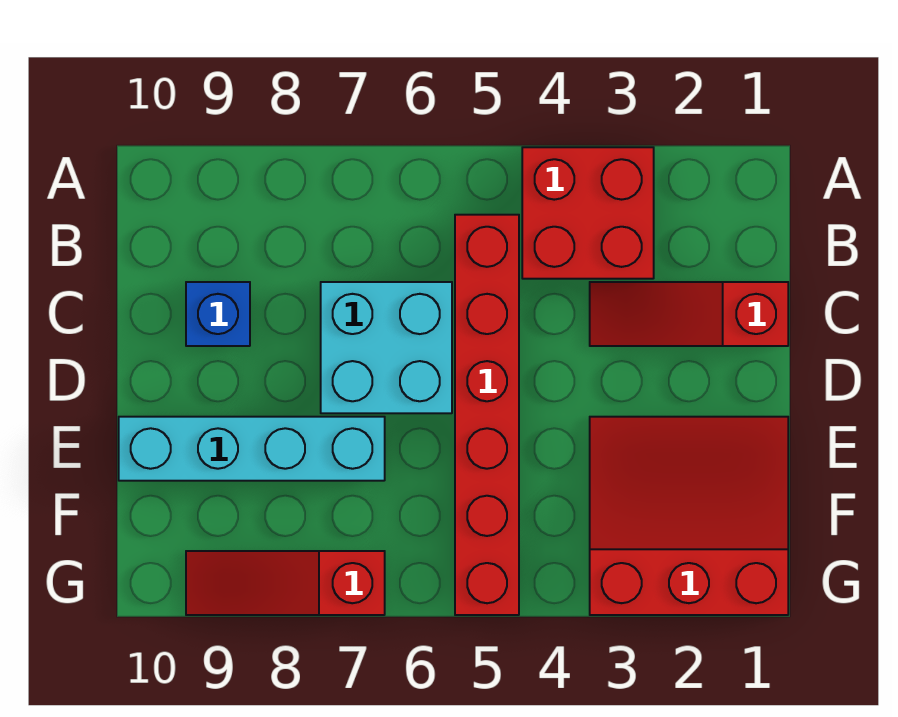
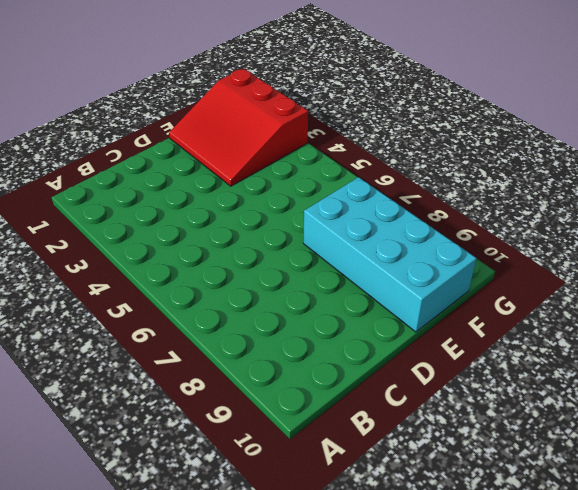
cyan 2x4 brick [303,177,477,332] -> cyan 1x4 brick [119,417,385,481]
none -> red 2x2 brick [522,147,654,279]
none -> red 1x6 brick [455,215,519,615]

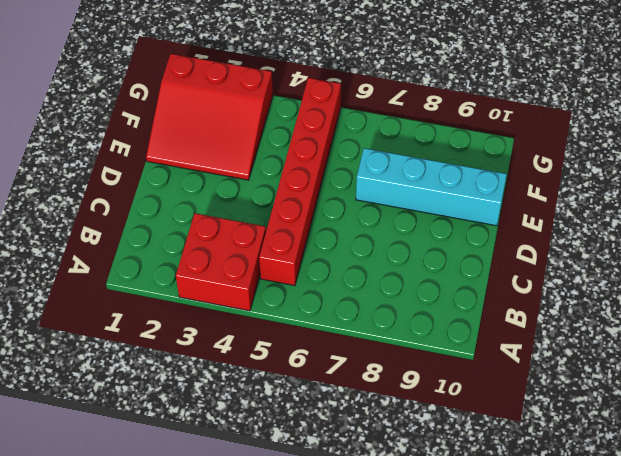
none -> red 1x3 slope [590,282,788,346]
none -> cyan 2x2 brick [321,282,452,413]

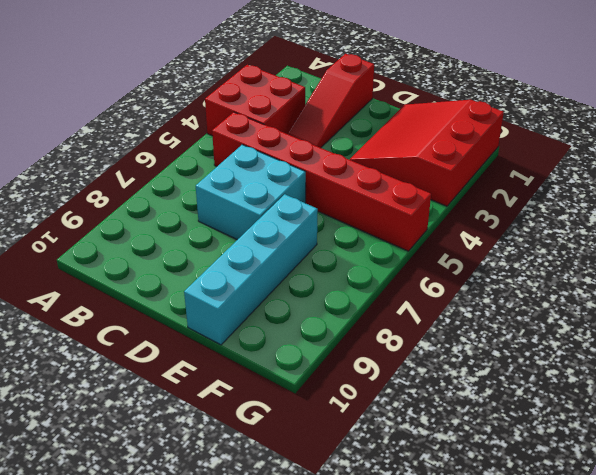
none -> blue 1x1 brick [186,282,250,346]
none -> red 1x3 slope [186,551,385,615]

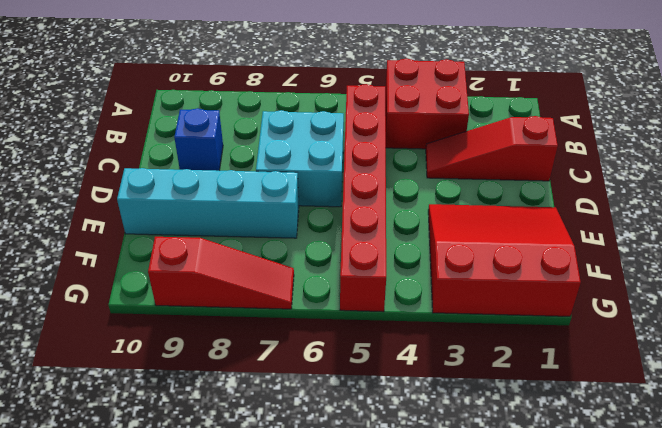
red 1x3 slope [148,237,294,309] -> red 1x3 slope turned to [186,551,385,615]

